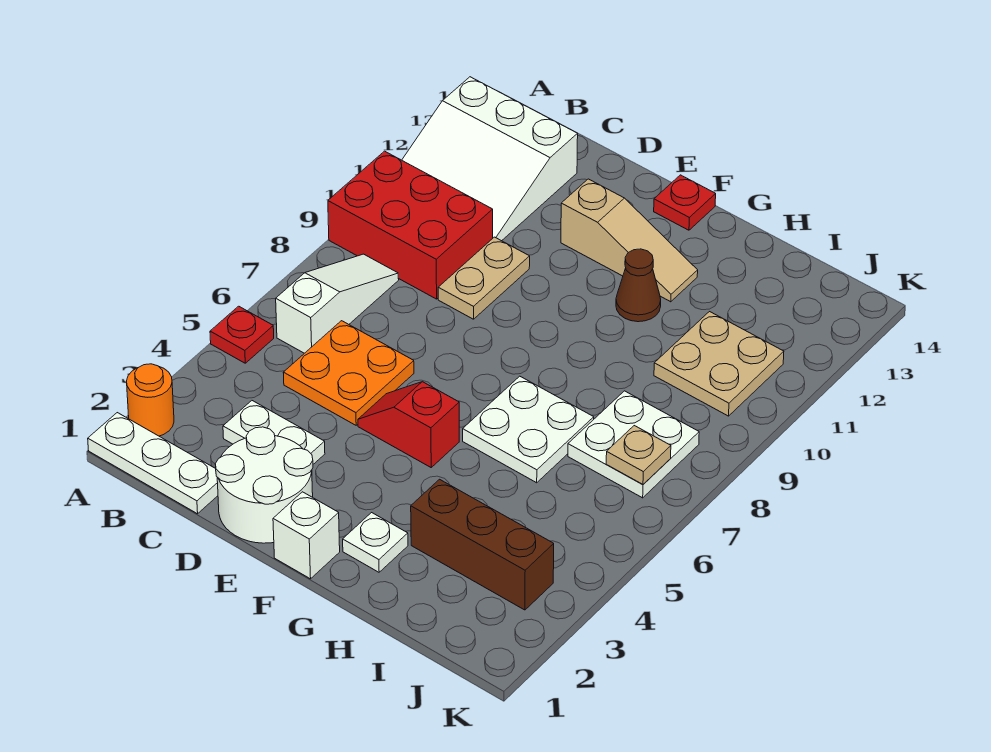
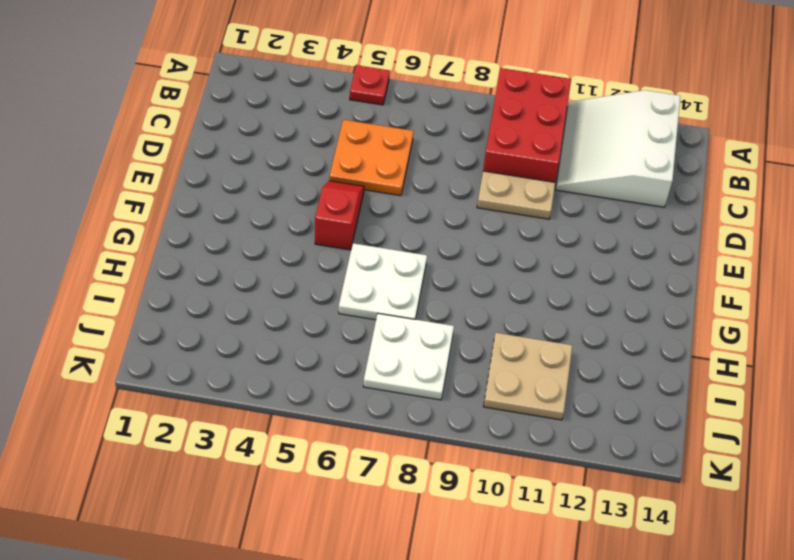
none -> white 1x3 plate [88,413,218,514]
none -> orange 1x1 round brick [127,364,174,436]
none -> white 1x3 slope [276,254,399,353]

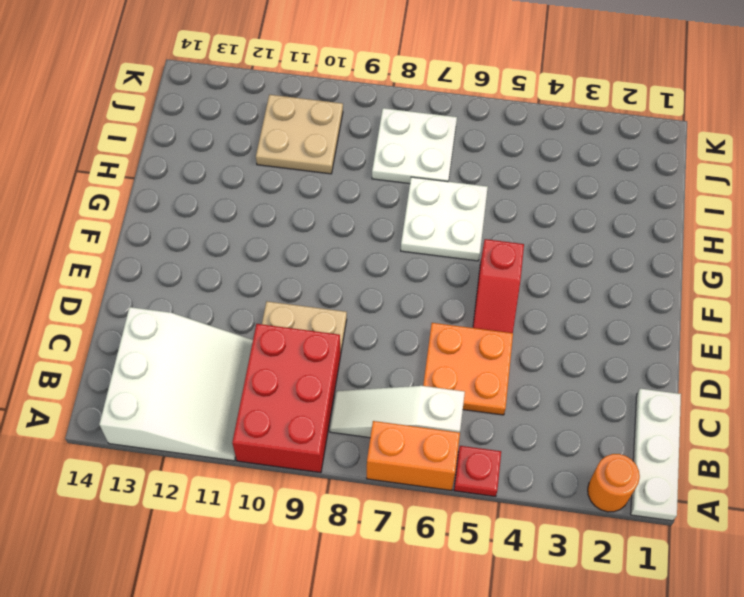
orange 1x2 brick [367,421,460,491] -> none
none -> white 1x2 plate [223,401,325,464]
none -> white 2x2 round brick [215,427,313,543]
none -> tan 1x3 slope [561,179,698,302]

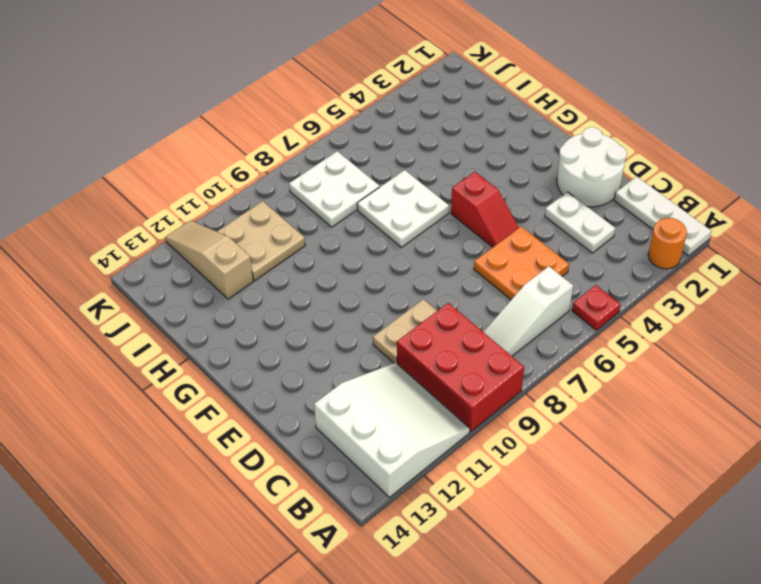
tan 1x3 slope [165,221,253,299] -> tan 1x3 slope moved to [561,179,698,302]
none -> white 1x1 brick [273,492,340,579]
none -> red 1x1 plate [654,175,716,230]
none -> white 1x1 plate [343,513,408,572]

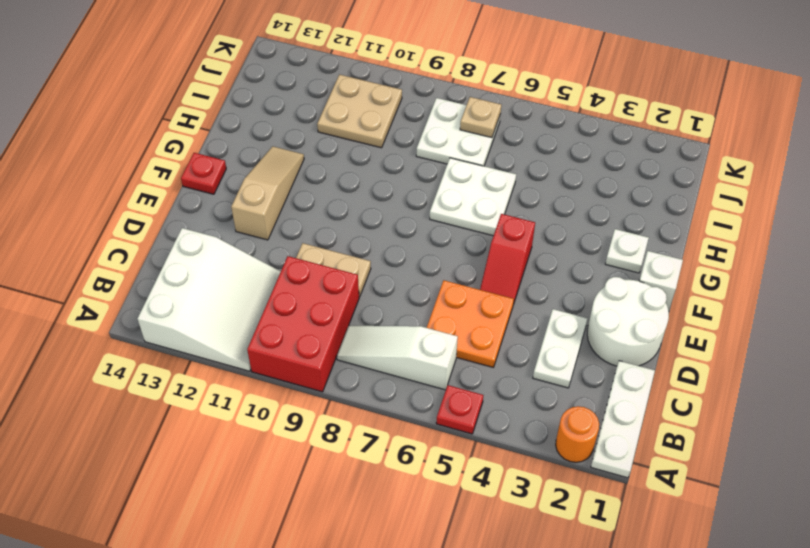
none -> brown 1x1 cone [616,249,661,322]
none -> brown 1x3 brick [411,479,554,610]

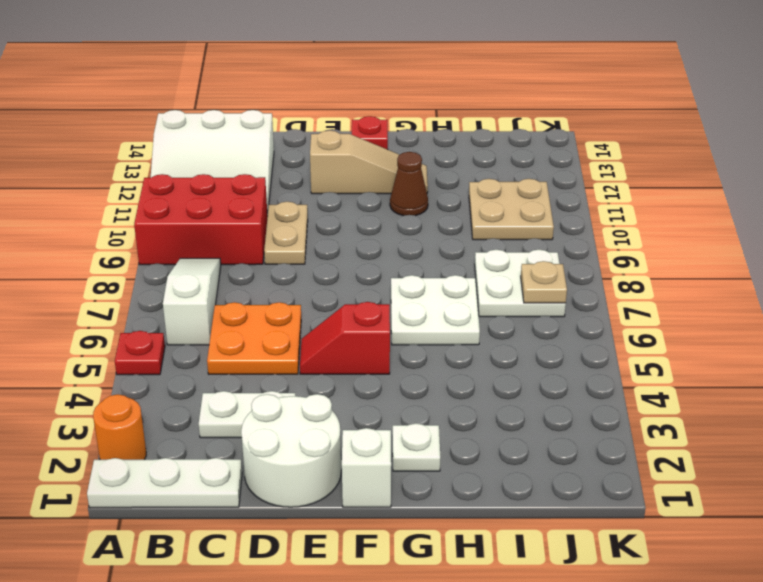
none -> brown 1x3 brick [411,479,554,610]

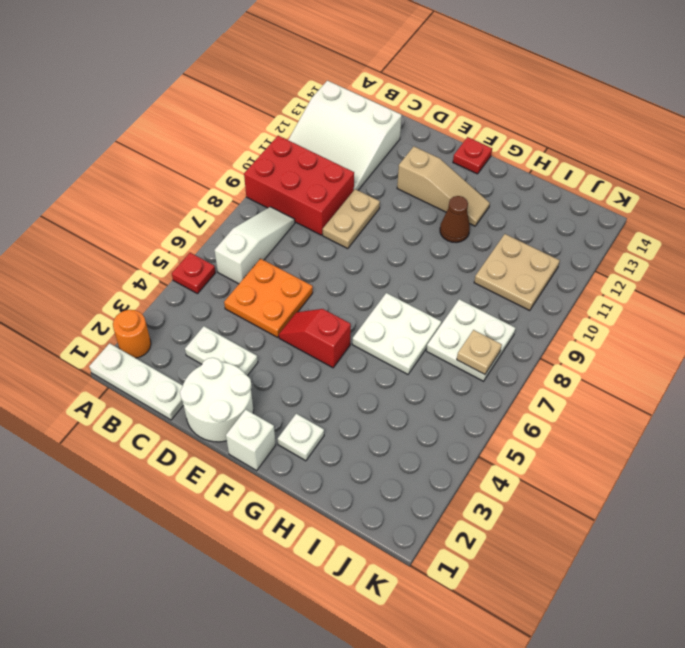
none -> brown 1x3 brick [411,479,554,610]

